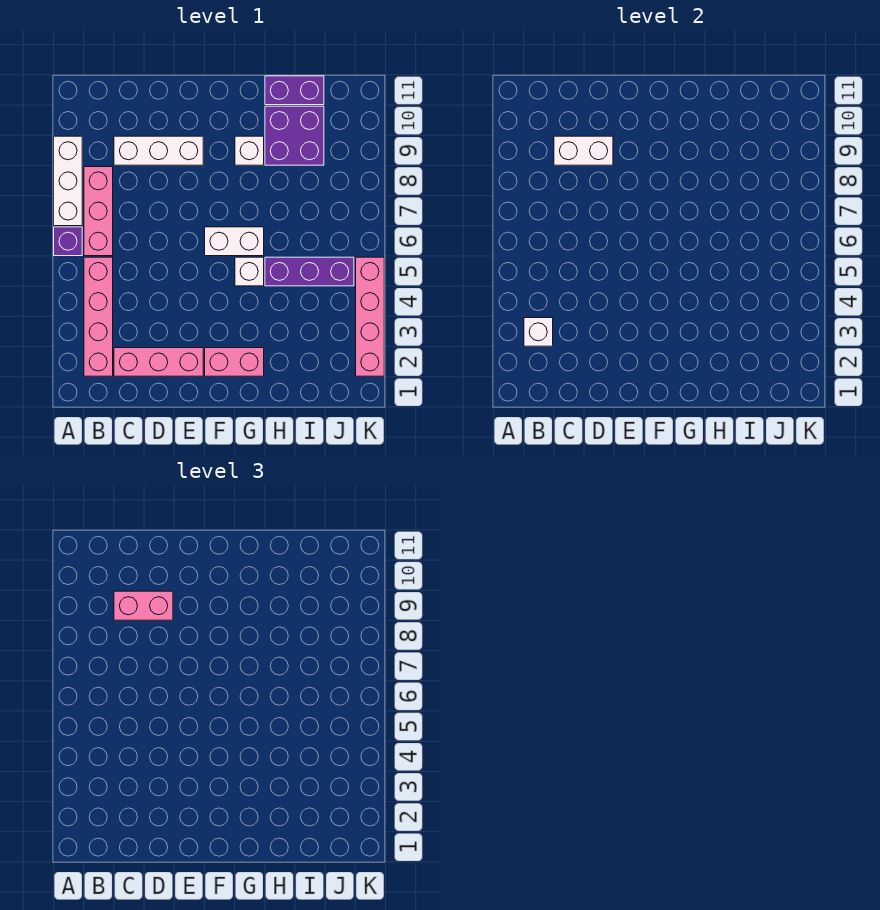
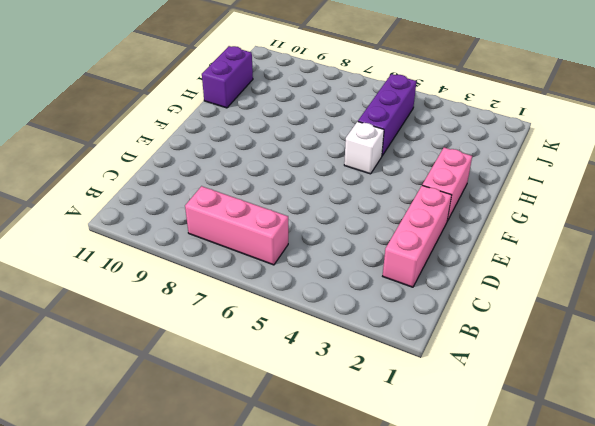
none -> purple 1x1 brick [54,227,82,256]
none -> white 1x3 brick [54,136,82,226]
none -> pink 1x4 brick [84,257,113,376]

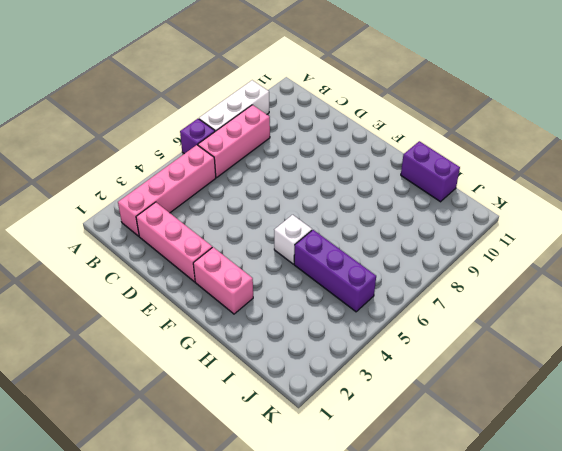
none -> white 1x3 brick [114,136,203,165]
none -> white 1x2 brick [205,227,264,256]
none -> white 1x1 brick [235,136,264,165]

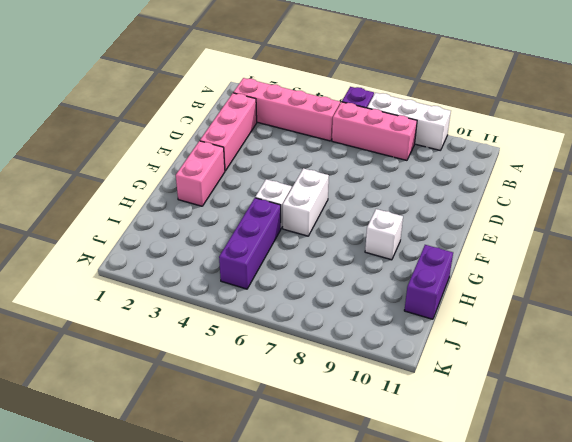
none -> white 1x3 brick [114,136,203,165]
none -> purple 2x2 brick [265,106,324,165]
none -> pink 1x4 brick [356,257,384,376]

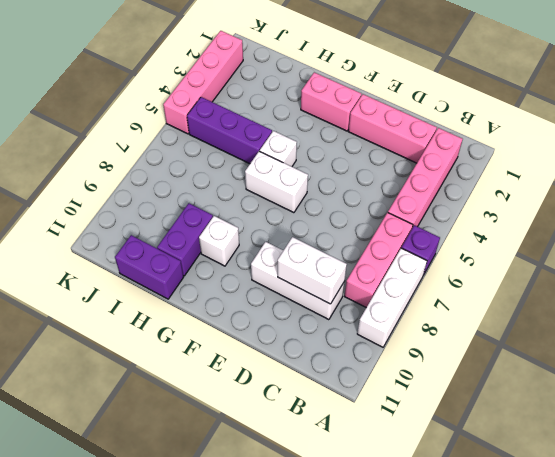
purple 1x2 brick [157,203,213,276] -> purple 2x2 brick [265,106,324,165]
none -> white 1x1 brick [524,318,553,346]
none -> pink 1x2 brick [114,591,173,620]

